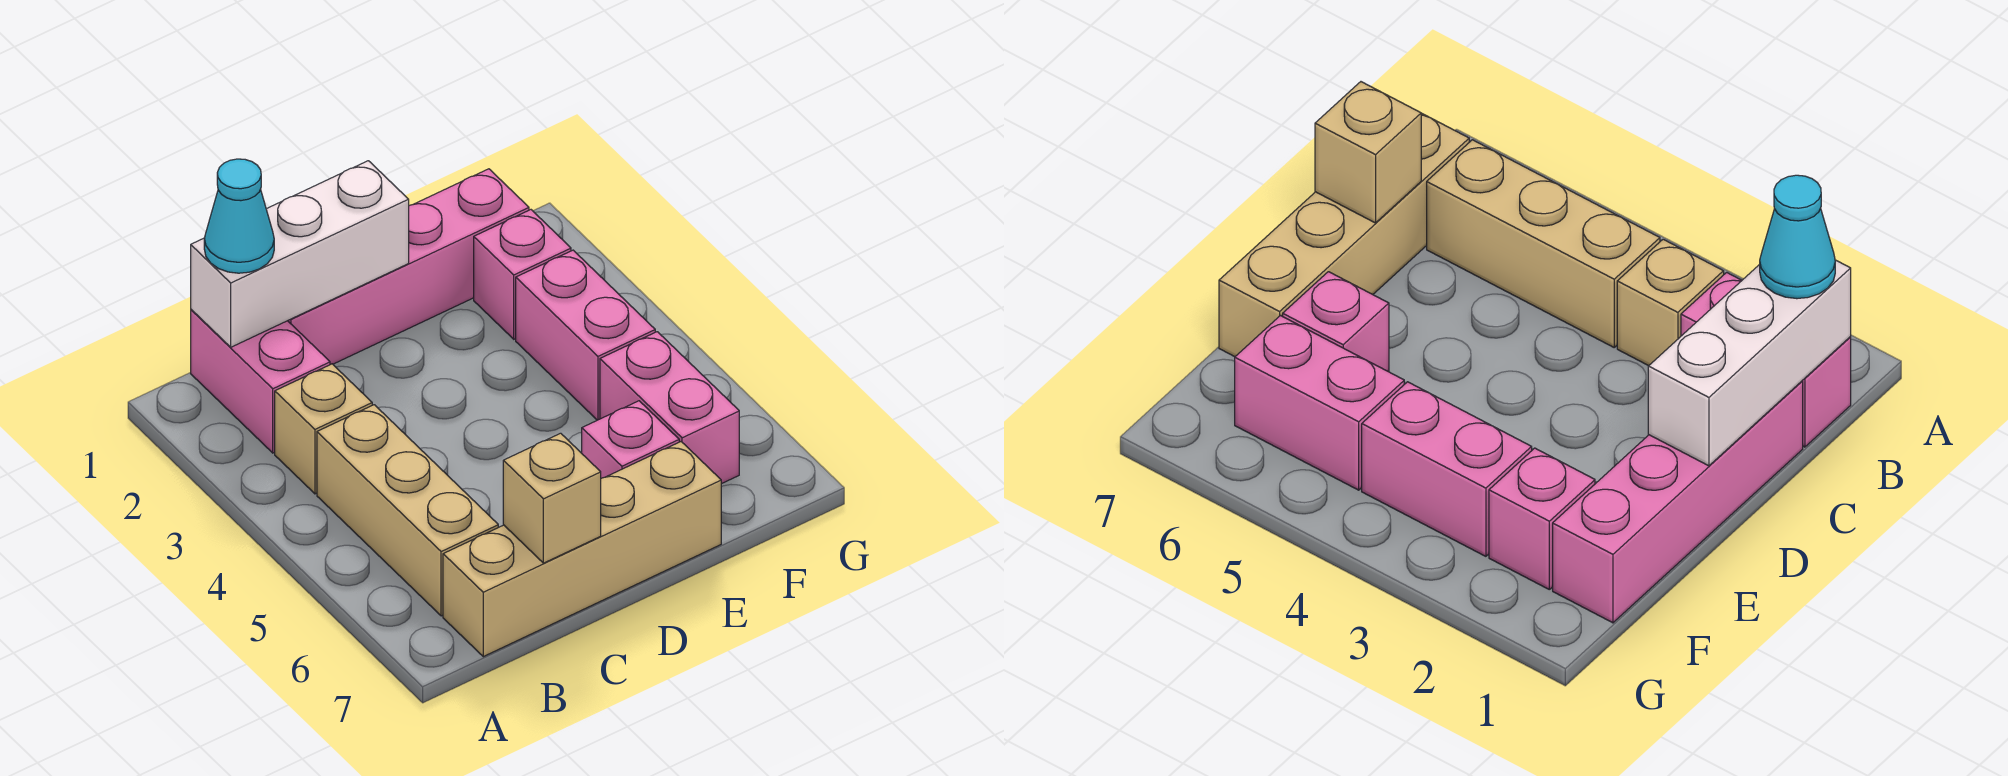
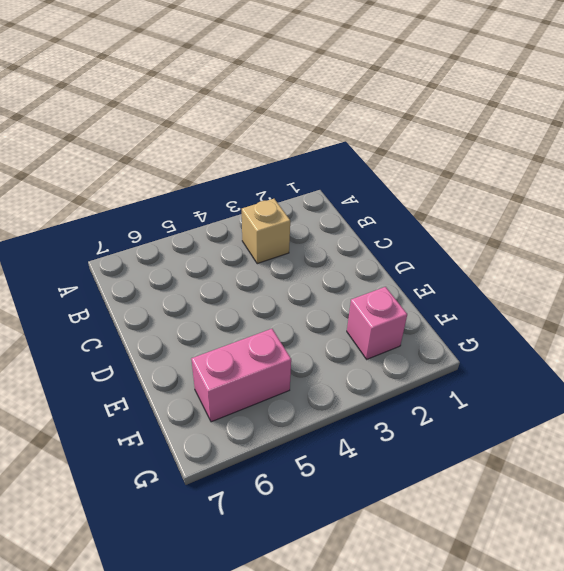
none -> pink 1x2 brick [191,310,330,453]
none -> tan 1x3 brick [317,405,498,616]
none -> tan 1x4 brick [443,442,721,657]

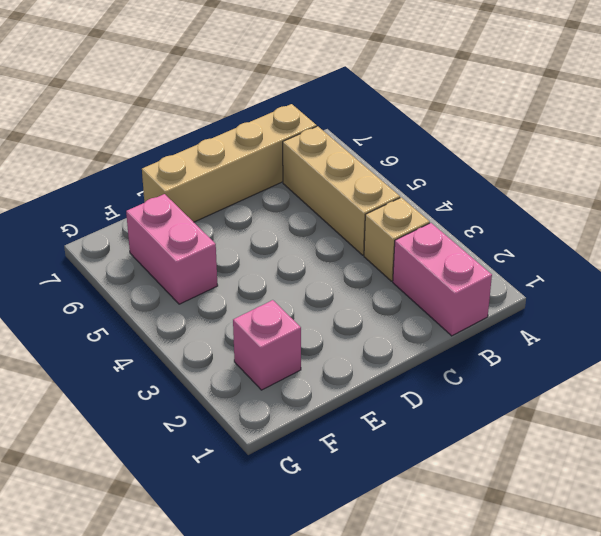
none -> pink 1x4 brick [288,169,529,365]
none -> pink 1x1 brick [582,401,679,478]
none -> pink 1x2 brick [516,250,655,420]

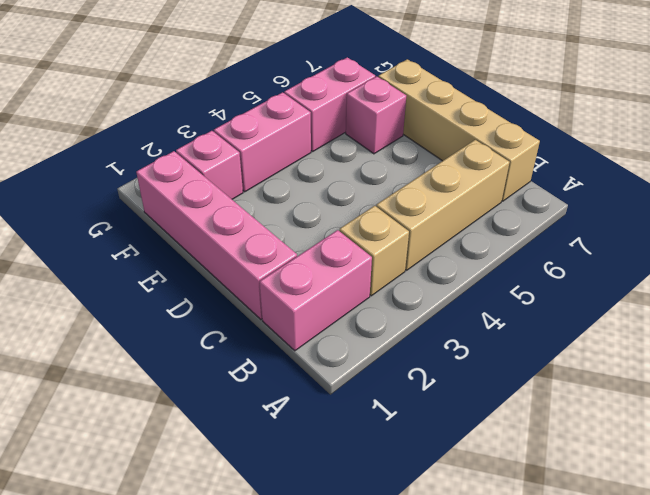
none -> white 1x3 brick [191,161,409,347]
none -> tan 1x1 brick [503,433,601,563]
none -> cyan 1x1 cone [204,159,274,273]

